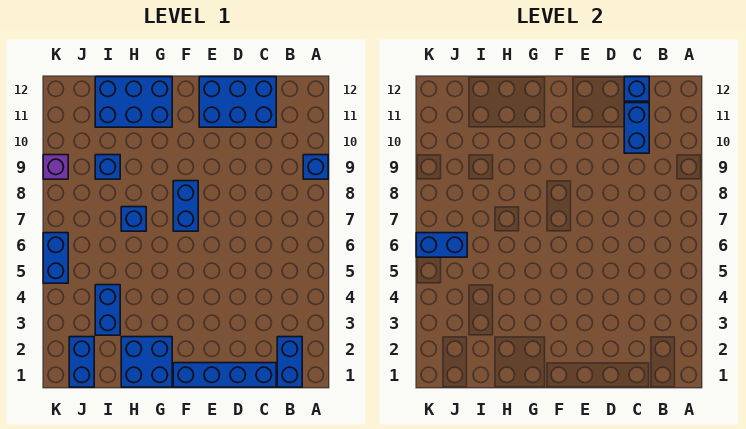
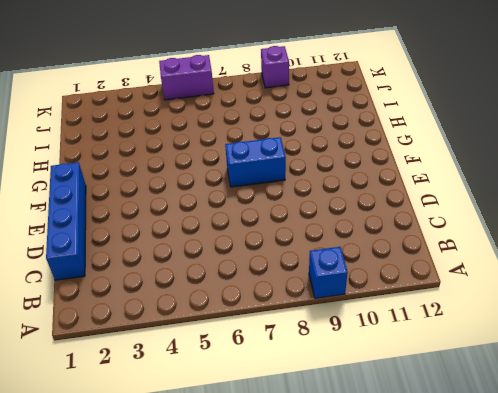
purple 1x2 brick [159,55,214,100] -> blue 1x2 brick [43,233,68,283]
none -> blue 1x2 brick [277,337,302,387]
none -> blue 2x3 brick [199,77,276,127]
none -> blue 2x2 brick [121,337,172,387]

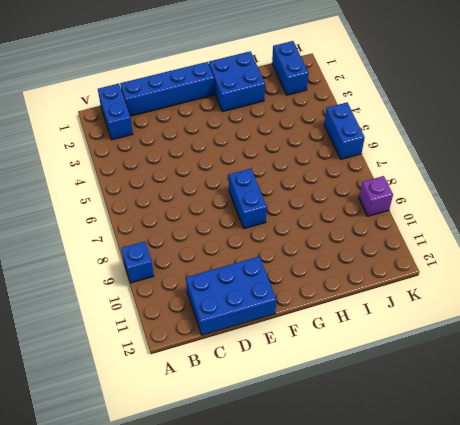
none -> blue 2x3 brick [95,77,172,127]
none -> blue 1x1 brick [121,207,146,231]
none -> blue 1x2 brick [95,285,120,335]

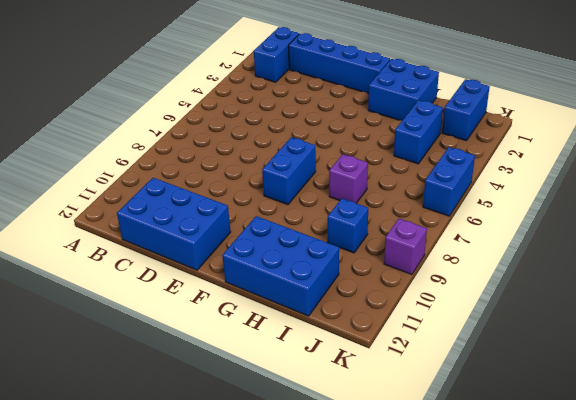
purple 1x1 brick [329,154,368,203] -> blue 1x1 brick [121,207,146,231]
none -> blue 1x1 brick [303,155,328,179]
none -> blue 1x2 brick [624,103,649,153]
none -> blue 1x1 brick [624,77,649,101]

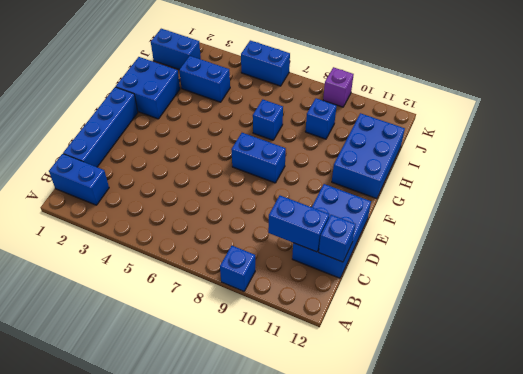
none -> blue 1x2 brick [416,233,467,257]

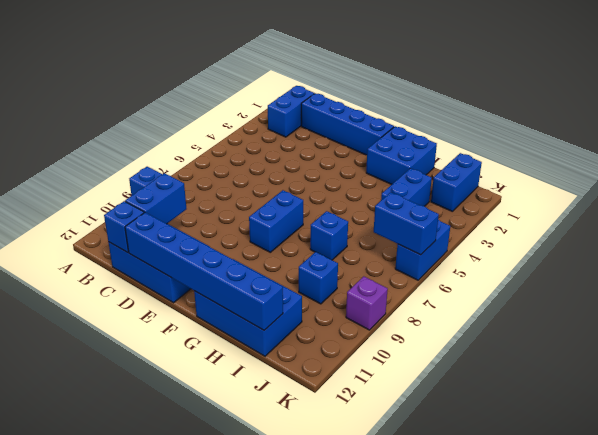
blue 1x6 brick [125,213,283,330] -> none

